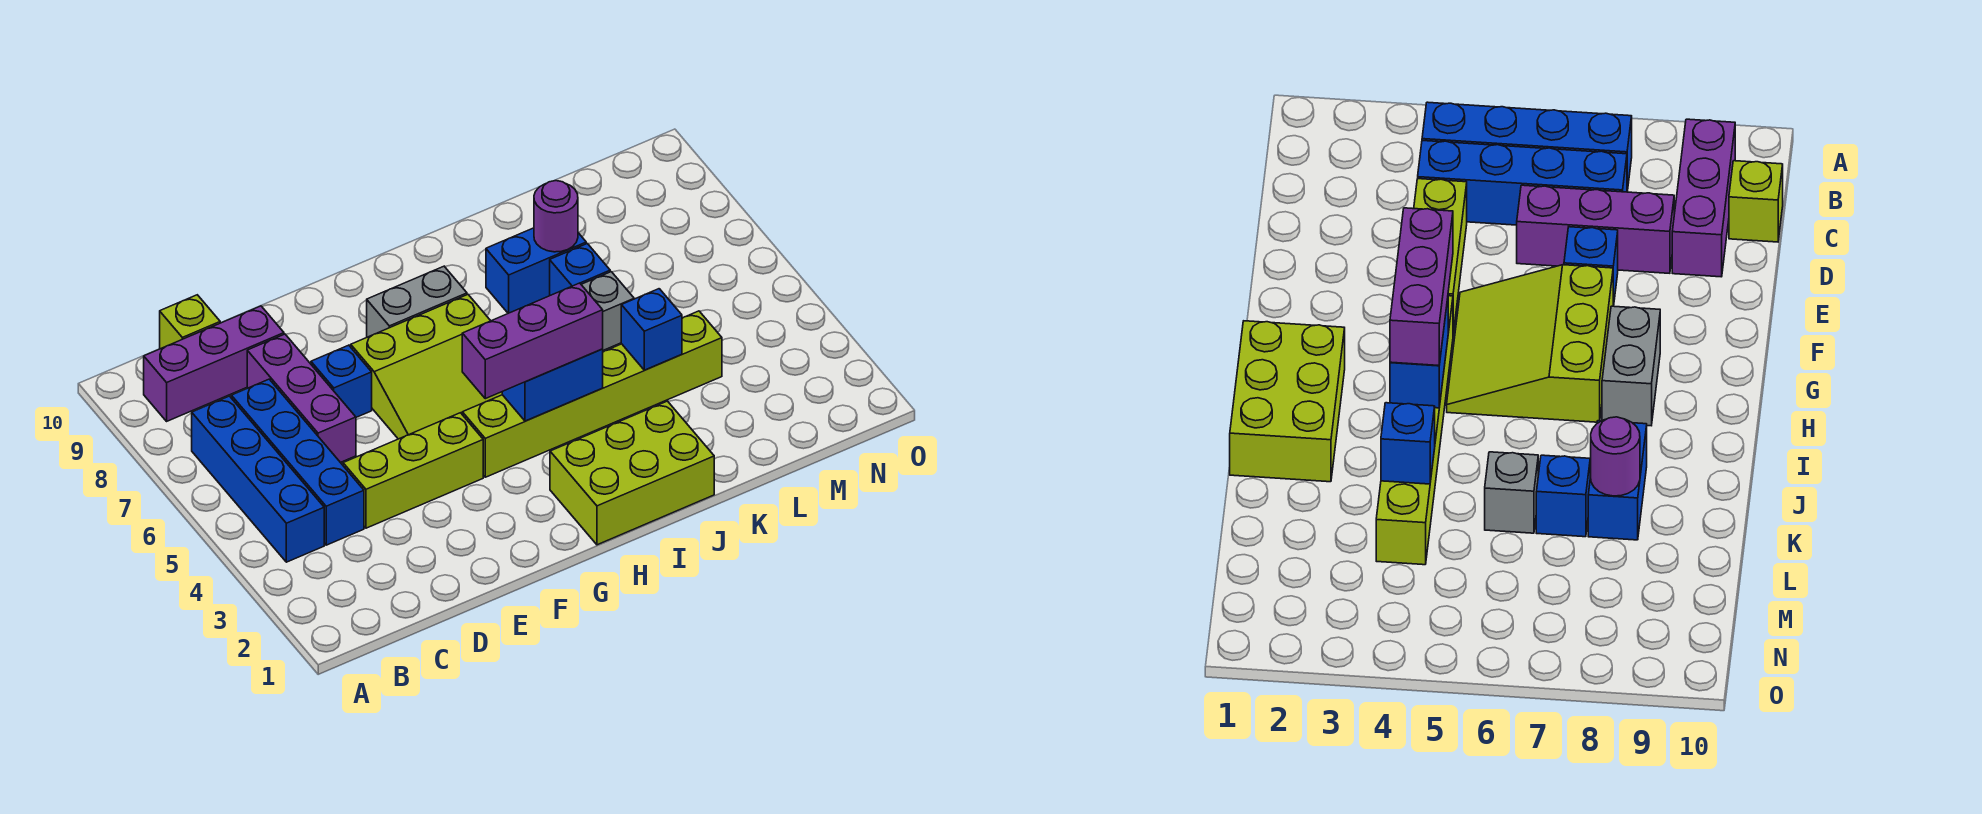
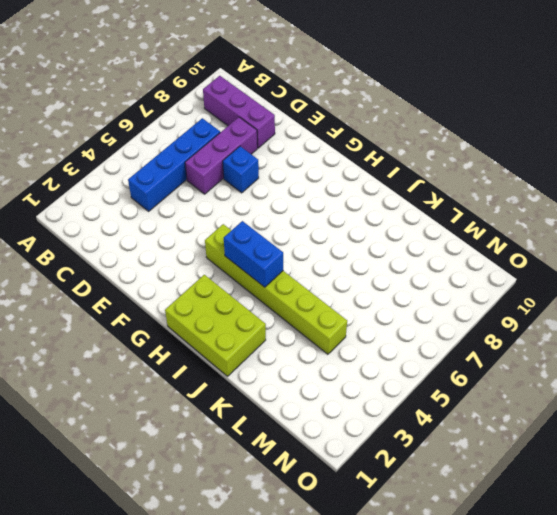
none -> blue 1x4 brick [192,396,324,562]
none -> lime 1x1 brick [160,295,220,349]
none -> lime 1x3 brick [343,413,483,528]

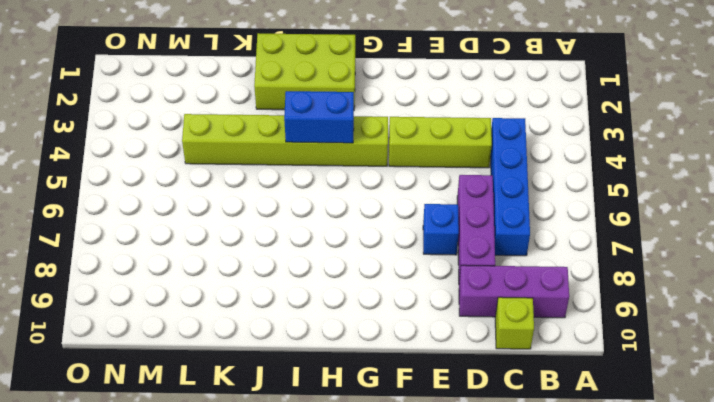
none -> blue 1x4 brick [192,396,324,562]
none -> lime 3x3 slope [351,295,502,439]
none -> grey 1x2 brick [367,266,467,337]

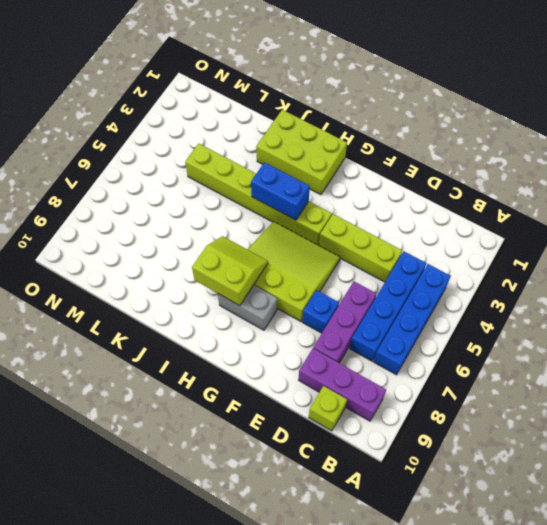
lime 2x2 slope [192,236,268,306] -> none
none -> blue 1x2 brick [486,228,586,313]
none -> grey 1x1 brick [581,272,634,350]
none -> blue 1x1 brick [550,244,610,295]

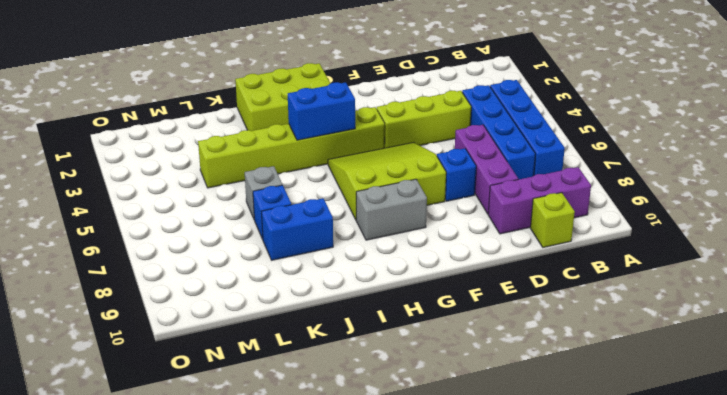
none -> blue 1x1 brick [621,289,682,370]
none -> purple 1x1 round brick [534,181,578,252]
none -> purple 1x3 brick [462,283,603,399]

